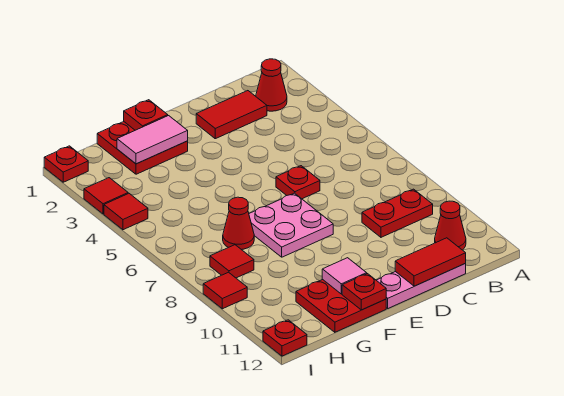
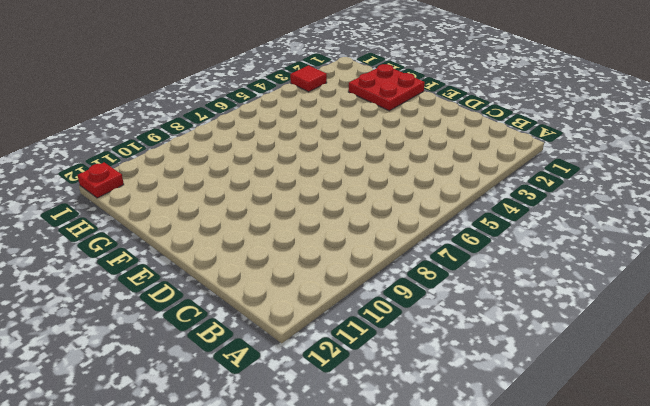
none -> red 1x1 cone [256,59,287,111]
none -> red 1x2 plate [362,189,433,237]
none -> red 1x1 cone [435,201,466,250]

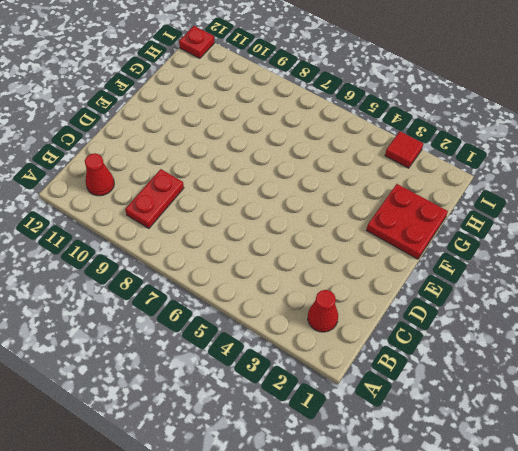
none -> red 1x2 tile [196,91,267,139]
none -> pink 1x3 plate [376,264,466,308]
none -> red 1x1 plate [276,166,320,199]

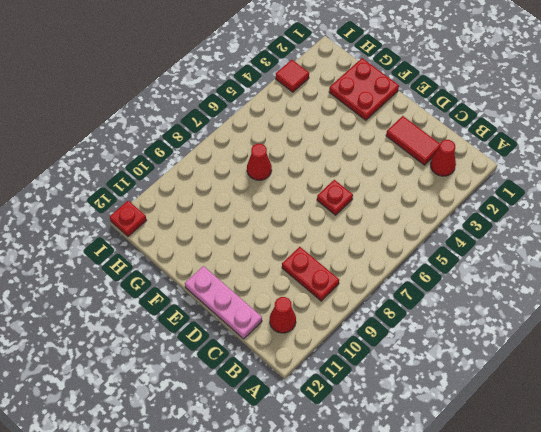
none -> pink 2x2 plate [249,193,333,257]
none -> red 2x2 plate [296,280,386,332]
none -> red 1x1 tile [210,245,254,278]

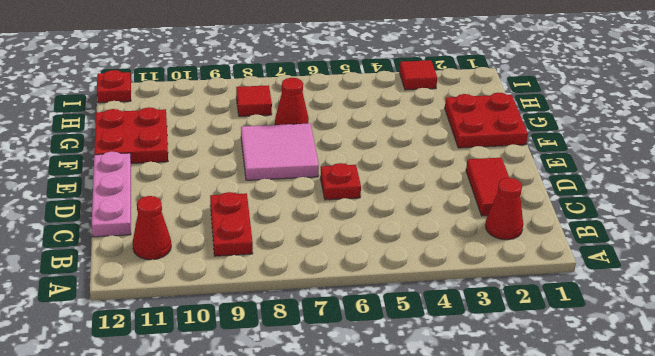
pink 2x2 tile [241,123,319,180] -> pink 2x2 plate [249,193,333,257]
none -> red 1x1 plate [44,146,88,182]
none -> red 1x1 tile [104,193,148,230]
none -> red 1x1 tile [203,272,247,309]

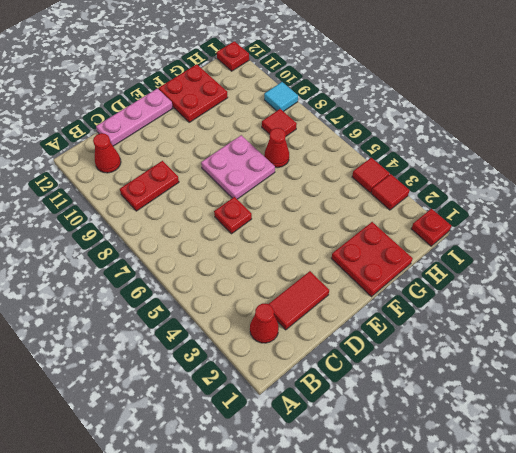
cyan 1x1 tile [264,82,298,112] -> red 1x1 tile [203,272,247,309]
none -> red 1x2 tile [395,238,466,286]
none -> red 1x1 plate [124,100,168,130]
none -> pink 1x2 tile [117,116,188,164]

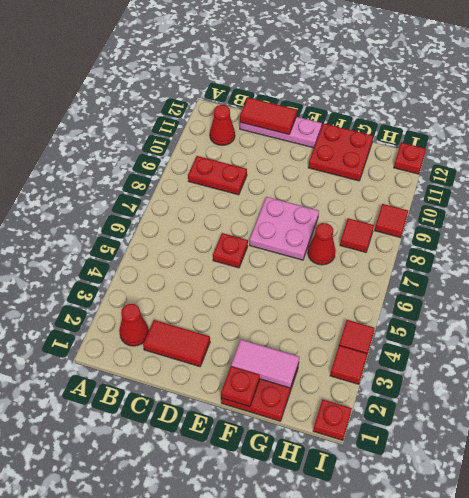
none -> pink 1x1 tile [322,258,367,294]
none -> red 1x1 plate [342,274,386,310]

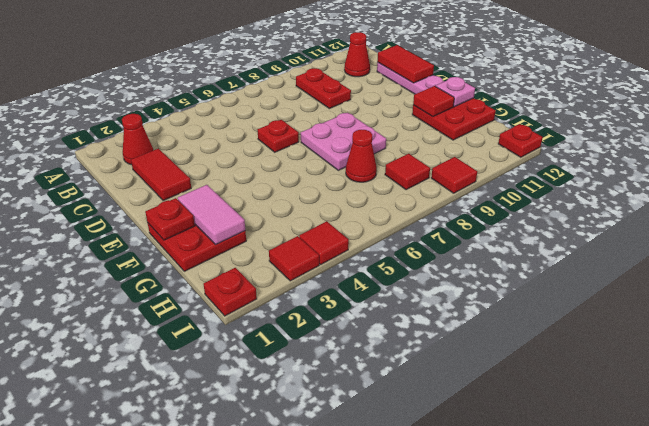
red 1x1 tile [413,86,454,117] -> pink 1x1 tile [322,258,367,294]
pink 1x1 plate [436,77,475,107] -> red 1x1 plate [342,274,386,310]

